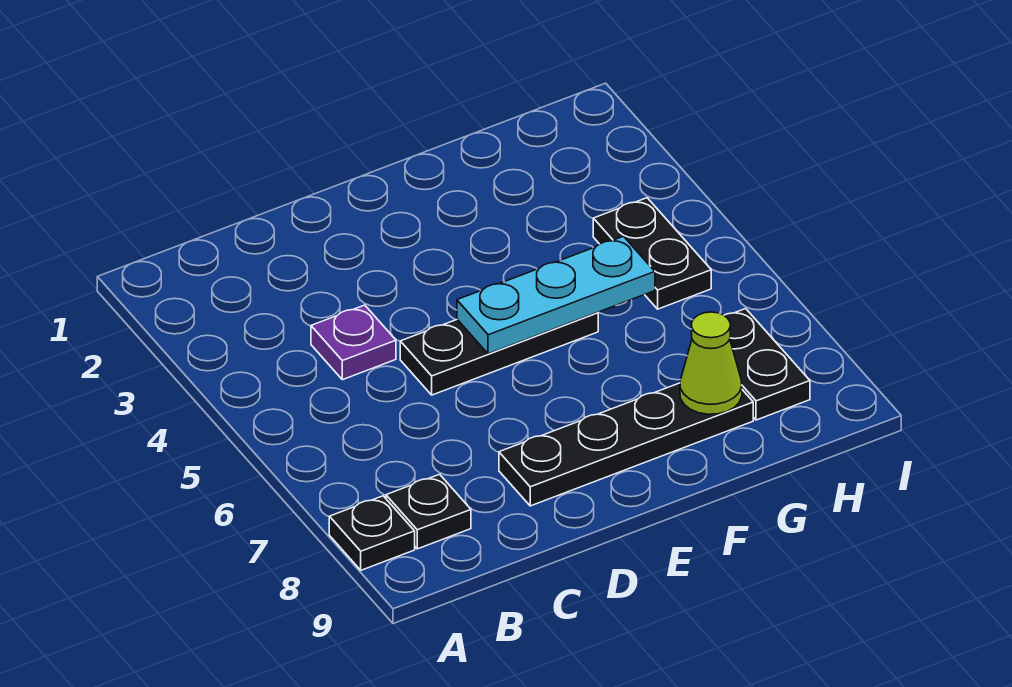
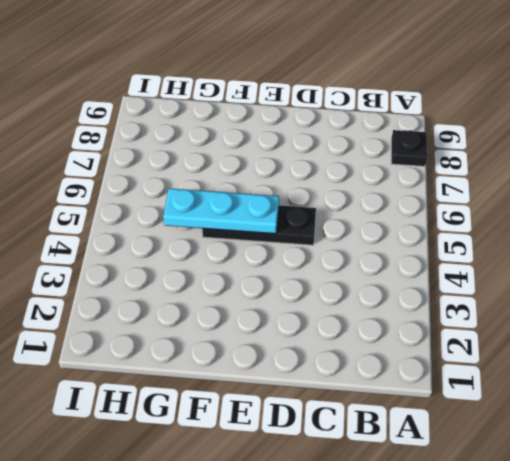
none -> black 1x1 plate [386,474,471,549]
none -> purple 1x1 plate [311,305,396,380]

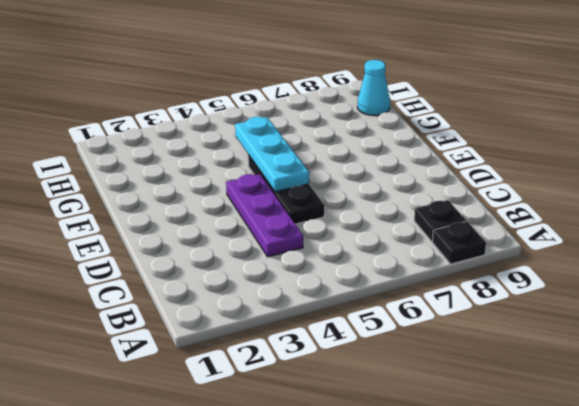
purple 1x3 plate [226,174,303,257] -> purple 1x1 plate [311,305,396,380]
cyan 1x1 cone [357,60,390,115] -> none
none -> black 1x4 plate [499,383,753,506]
none -> black 1x2 plate [593,198,711,309]

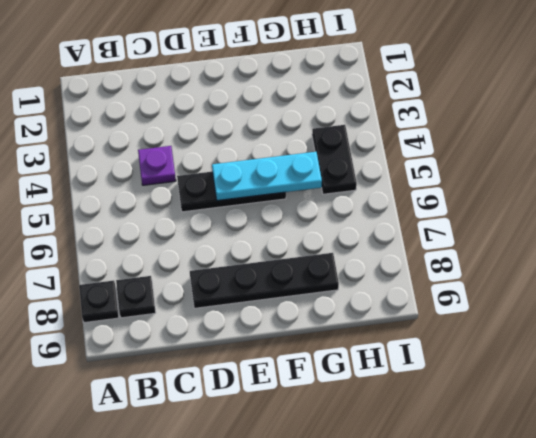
none -> black 1x2 plate [724,309,810,420]
none -> lime 1x1 cone [680,312,742,414]

